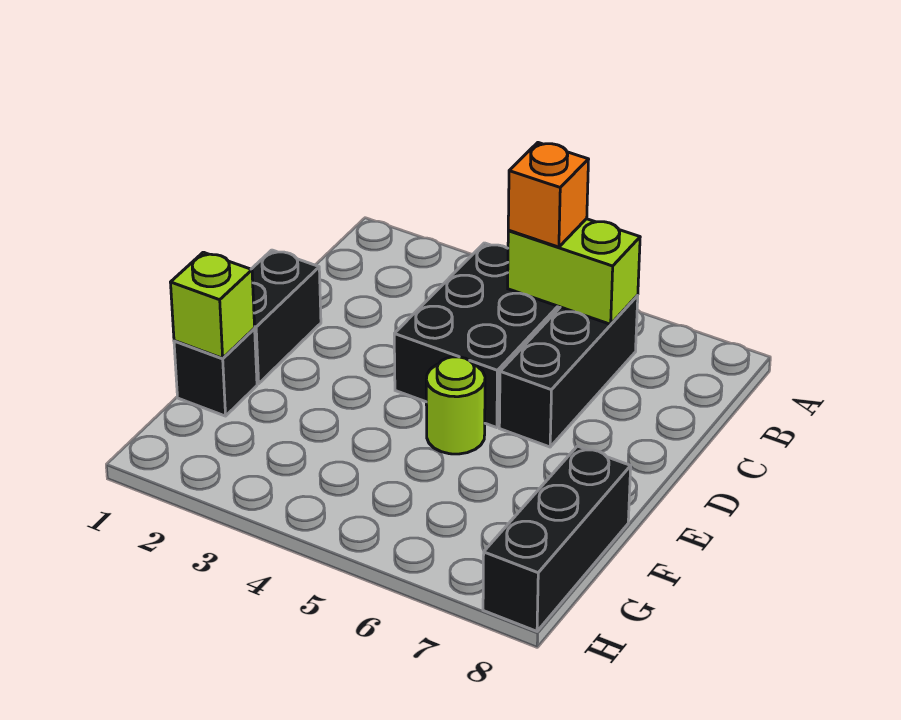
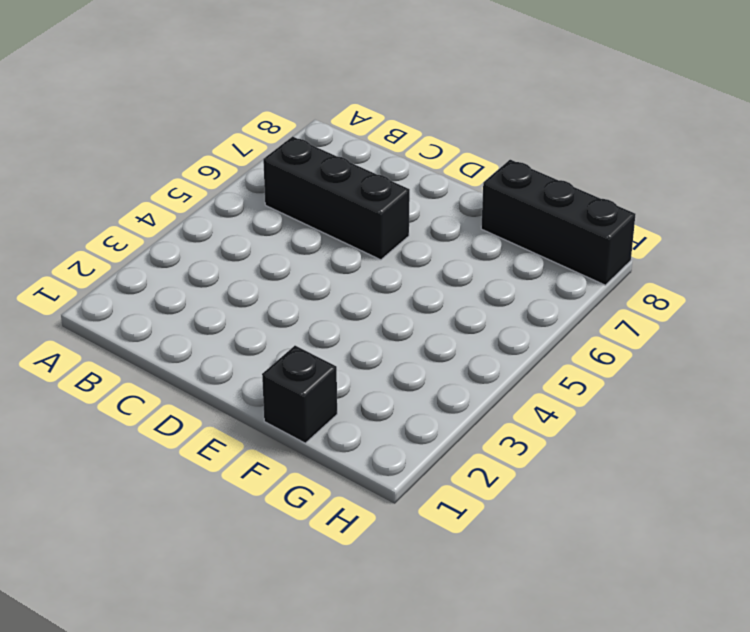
none -> black 2x3 brick [394,243,560,428]
none -> black 1x2 brick [252,250,321,384]

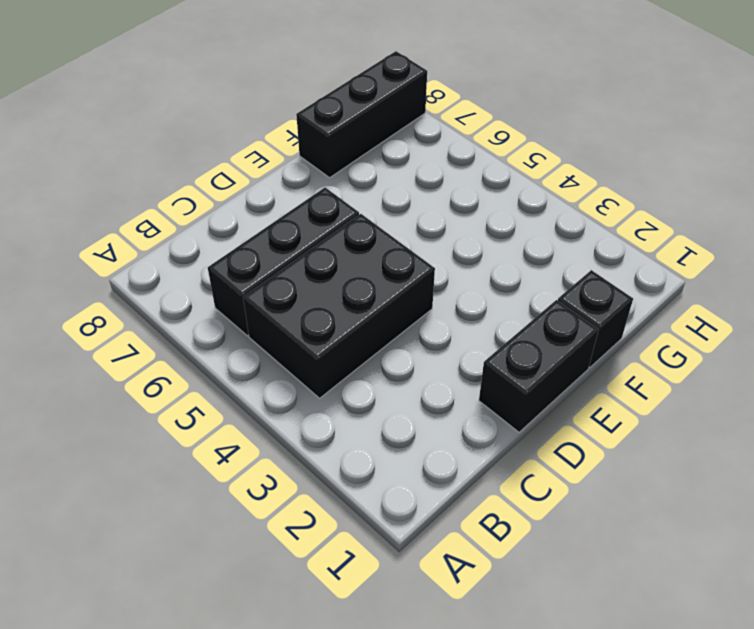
none -> lime 1x1 round brick [426,357,485,454]
none -> lime 1x2 brick [508,219,640,324]

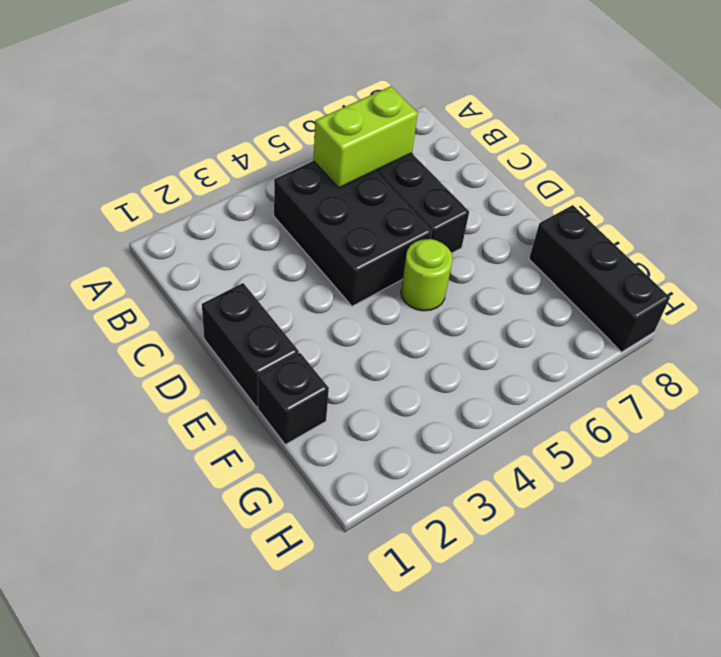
none -> lime 1x1 brick [170,252,255,358]
none -> orange 1x1 brick [508,143,589,247]

